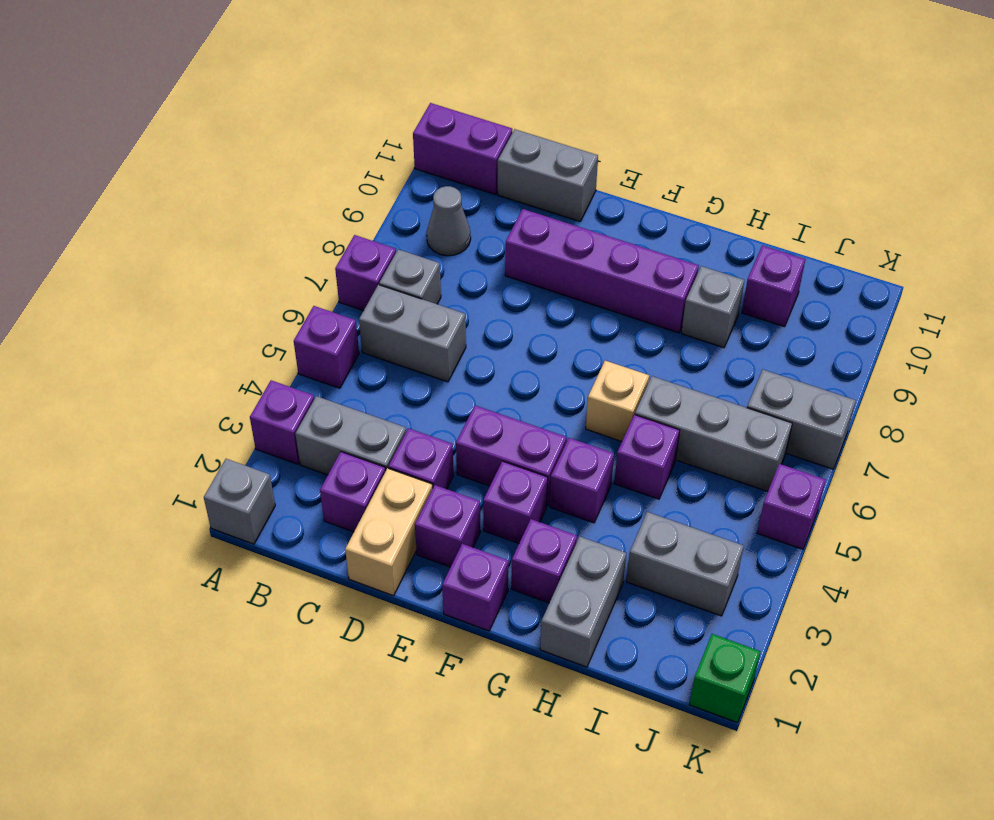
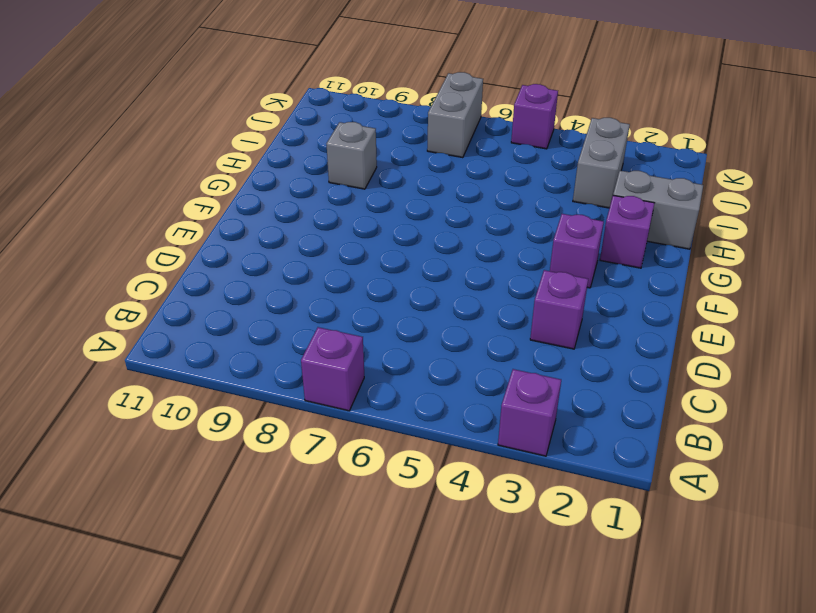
none -> grey 1x1 brick [204,459,275,544]
none -> purple 1x1 brick [294,306,359,388]
none -> purple 1x2 brick [413,103,512,195]
none -> grey 1x2 brick [296,396,406,475]

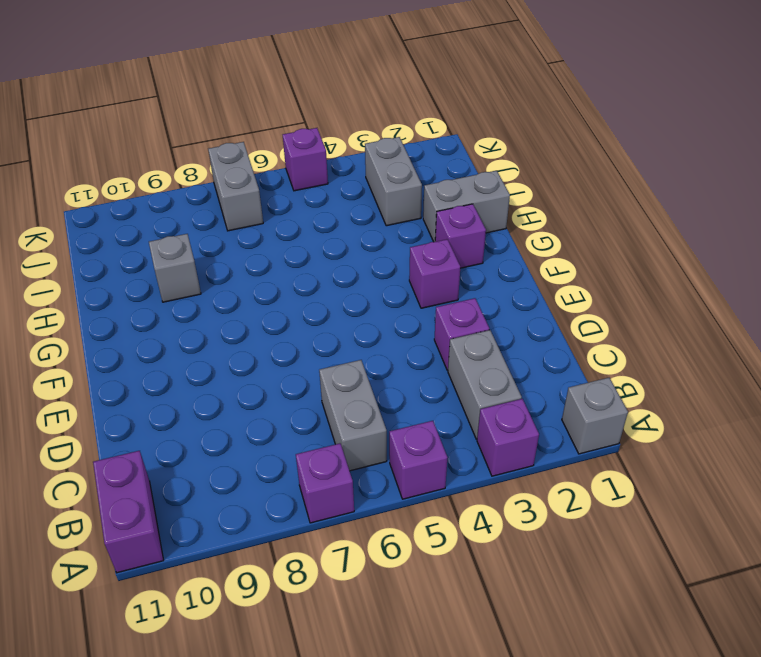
none -> grey 1x1 brick [379,249,441,304]
none -> grey 1x1 cone [427,186,471,256]
none -> purple 1x1 brick [320,452,385,532]
none -> grey 1x2 brick [498,129,598,221]

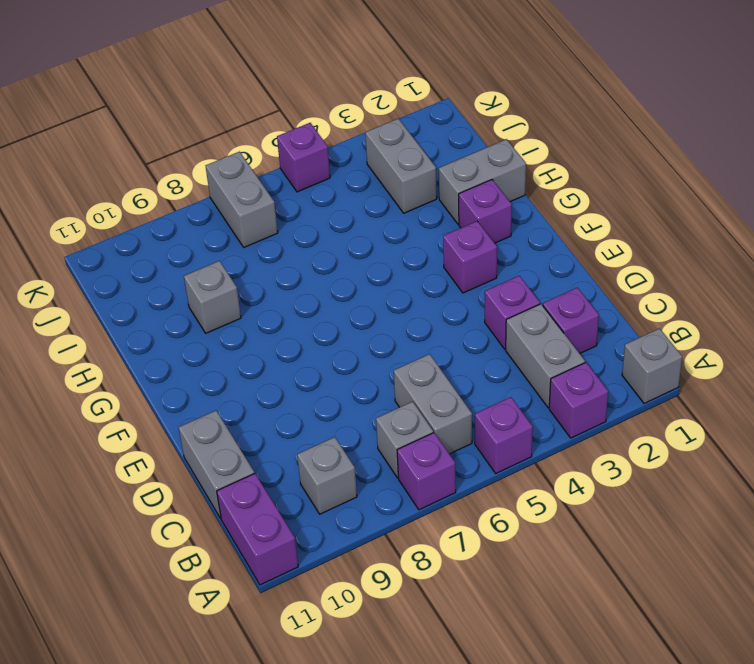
grey 1x1 brick [297,437,357,514] -> grey 1x1 cone [427,186,471,256]
none -> tan 1x2 brick [345,468,433,596]
none -> purple 1x4 brick [505,209,699,333]
none -> purple 1x1 brick [415,485,480,567]
none -> purple 1x2 brick [456,406,566,506]

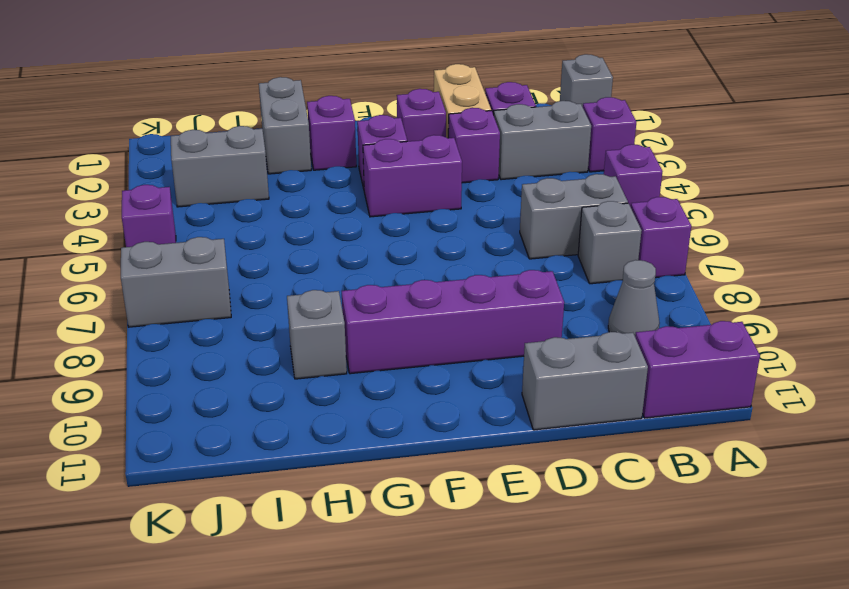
none -> purple 1x1 brick [442,544,509,631]
none -> purple 1x1 brick [550,438,614,523]
none -> tan 1x1 brick [586,361,649,441]
none -> purple 1x1 brick [614,415,680,499]

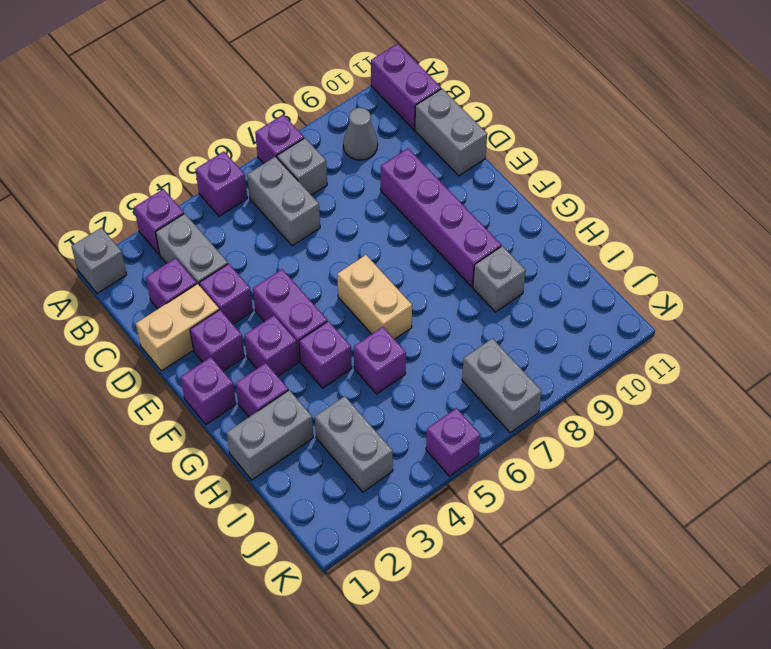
tan 1x2 brick [337,255,412,339] -> tan 1x1 brick [586,361,649,441]
none -> grey 1x3 brick [635,376,792,492]
none -> purple 1x1 brick [742,245,805,327]
none -> green 1x1 brick [690,634,761,723]

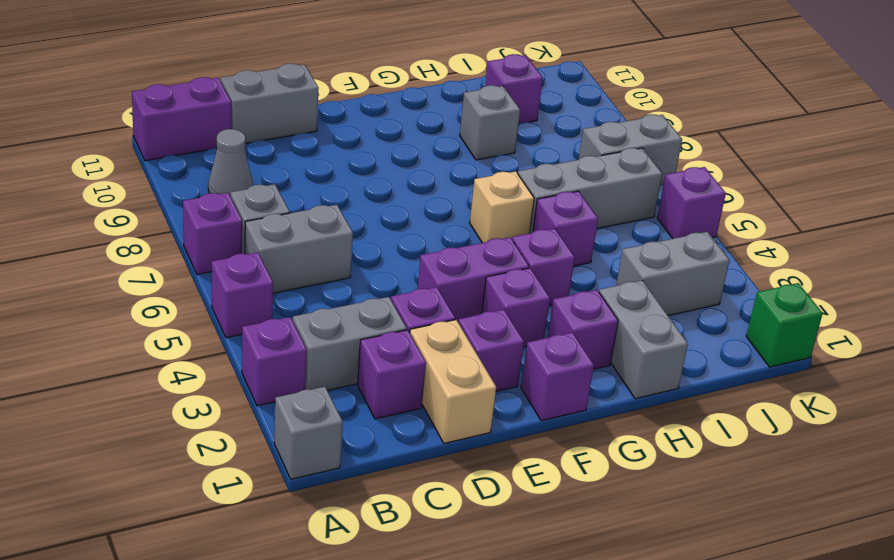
none -> purple 1x4 brick [505,209,699,333]

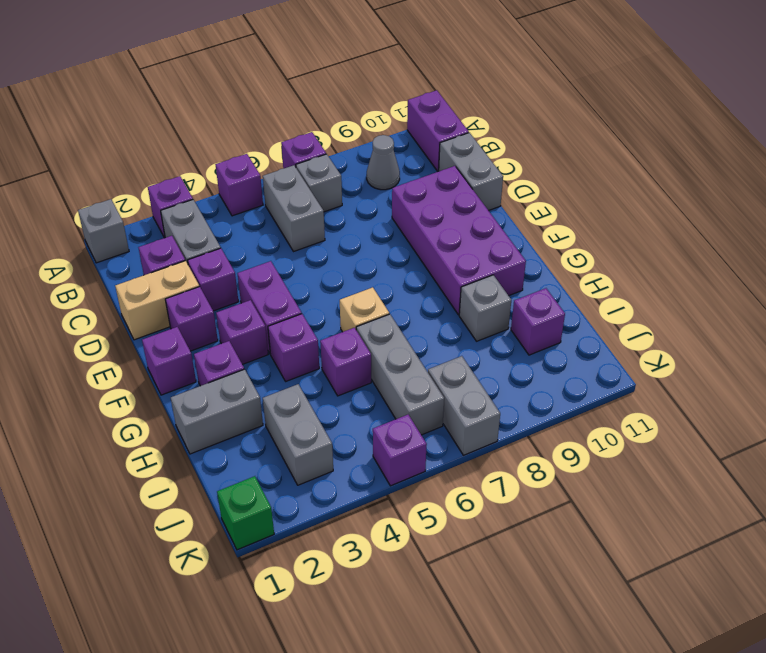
purple 2x4 brick [392,166,526,315] -> purple 1x4 brick [505,209,699,333]

